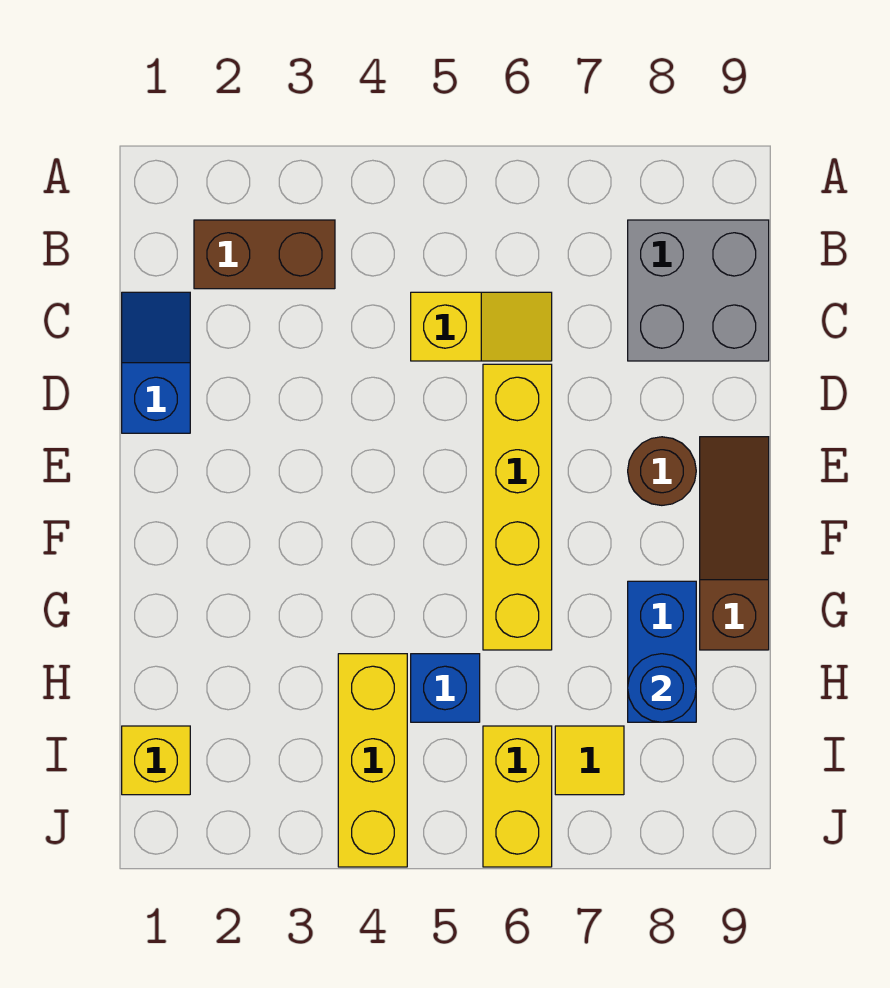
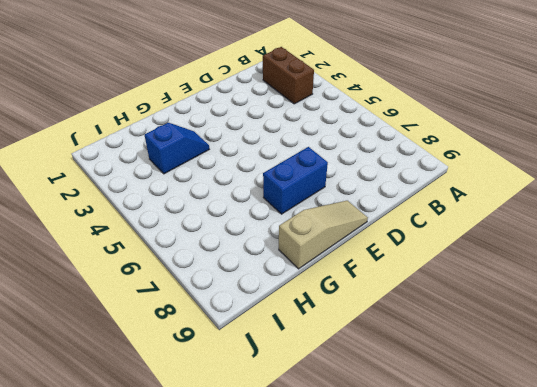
blue 1x2 brick [263,147,328,214] -> blue 1x2 brick moved to [628,581,696,722]
tan 1x3 slope [279,201,368,269] -> brown 1x3 slope [700,437,769,650]
blue 1x2 slope [145,123,209,174] -> blue 1x2 slope moved to [122,292,190,433]
none -> grey 2x2 brick [628,220,769,361]
none -> yellow 1x2 slope [411,292,552,361]
none -> yellow 1x4 brick [483,364,552,650]

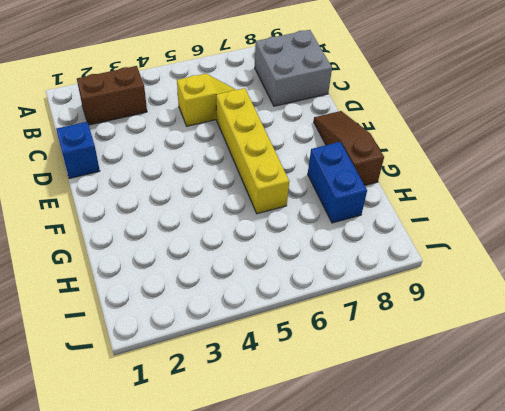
none -> brown 1x1 round brick [628,437,696,505]
none -> yellow 1x3 brick [338,654,407,867]
none -> blue 1x1 brick [411,654,480,722]

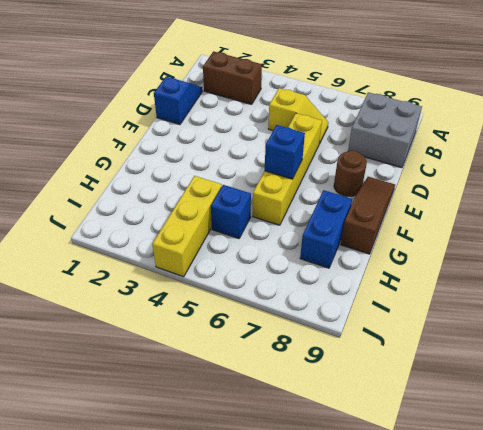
blue 1x1 brick [265,125,305,179] -> none
none -> yellow 1x1 brick [122,726,190,795]
none -> yellow 1x2 brick [483,726,552,867]
none -> yellow 1x1 tile [555,726,624,795]

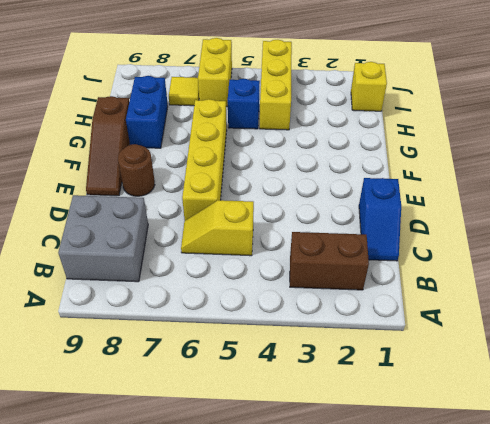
none -> blue 1x1 round brick [628,654,696,722]

